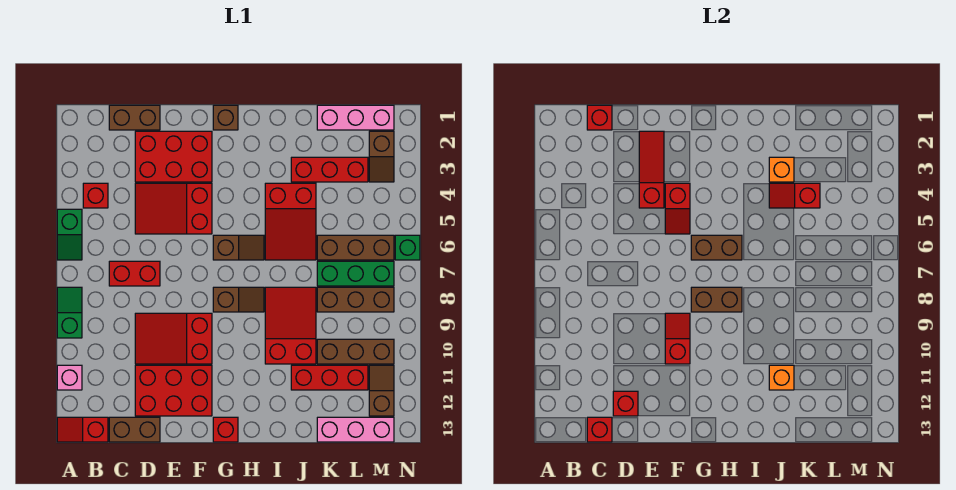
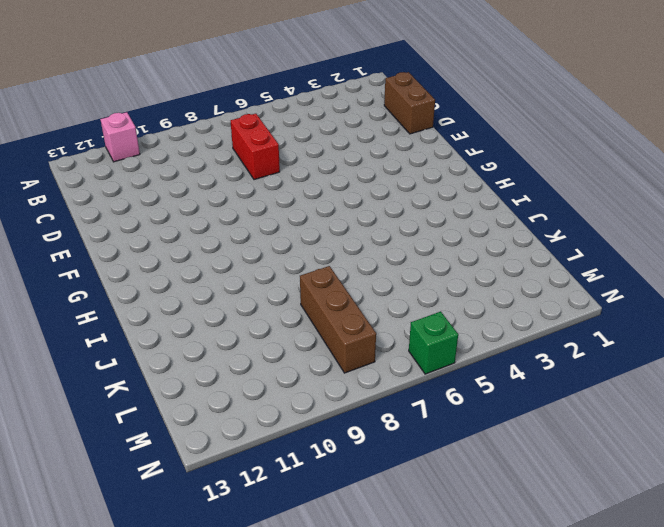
none -> green 1x2 slope [57,209,82,260]
none -> green 1x2 slope [57,287,82,338]
none -> red 1x2 slope [57,417,108,442]
none -> red 1x1 brick [83,183,108,208]

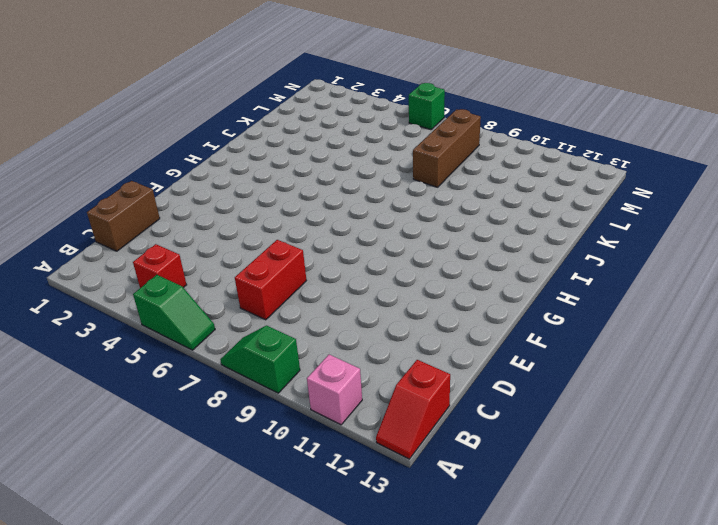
none -> brown 1x2 brick [109,417,160,442]
none -> red 2x3 brick [135,131,212,182]
none -> red 2x3 slope [135,183,212,234]
none -> red 2x3 slope [135,313,212,364]

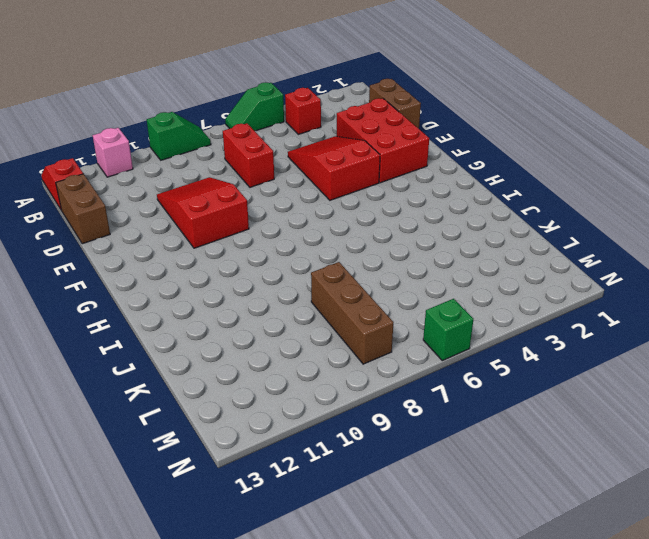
none -> red 2x3 brick [135,365,212,416]
none -> brown 1x1 brick [213,105,238,130]
none -> brown 1x2 slope [213,235,264,260]
none -> brown 1x2 slope [213,287,264,312]

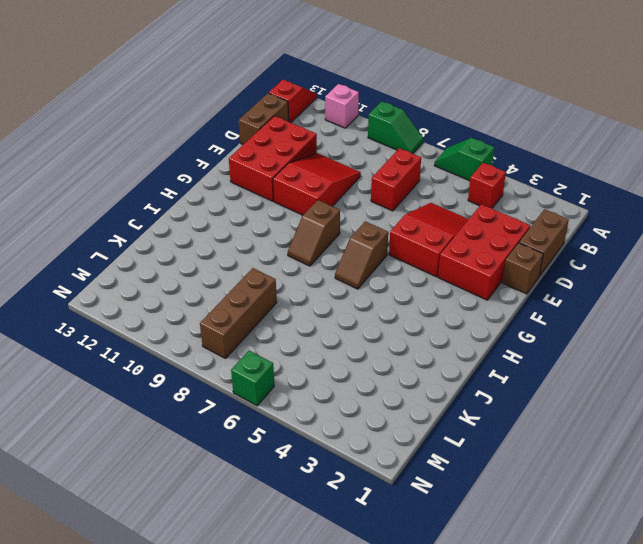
brown 1x1 brick [502,243,543,294] -> brown 1x1 brick moved to [213,105,238,130]
none -> red 1x1 brick [213,417,238,442]
none -> red 2x3 slope [265,183,316,260]
none -> red 2x3 slope [265,287,316,364]
none -> red 1x3 brick [291,157,368,182]

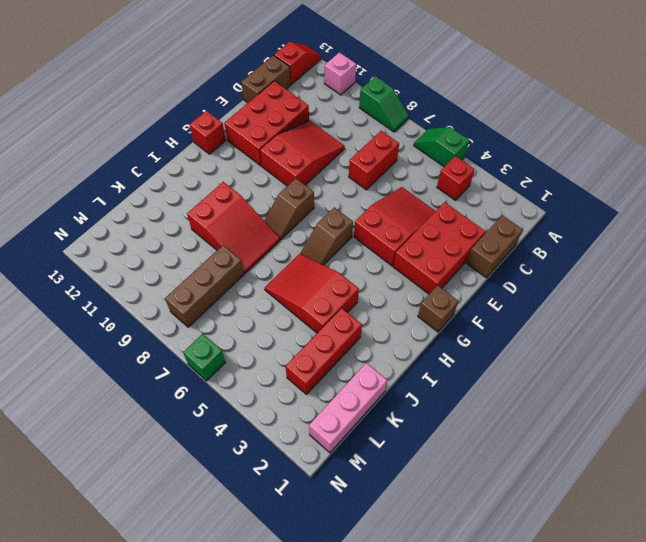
none -> red 1x3 brick [291,365,368,390]
none -> brown 1x3 brick [317,235,394,260]
none -> green 1x3 brick [317,261,394,286]
none -> brown 1x3 brick [317,339,394,364]

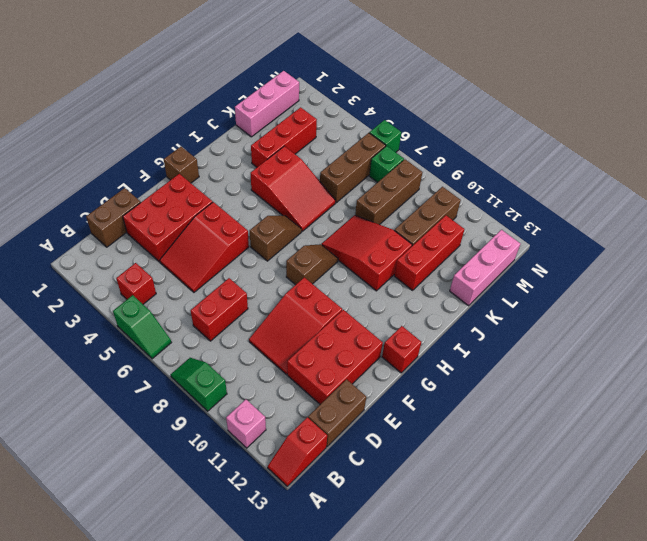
green 1x1 brick [369,146,404,182] -> green 1x3 brick [317,261,394,286]
none -> brown 1x2 slope [369,131,394,182]
none -> brown 1x2 slope [369,365,394,416]
none -> red 1x1 brick [587,105,612,130]
none -> red 1x1 brick [587,417,612,442]

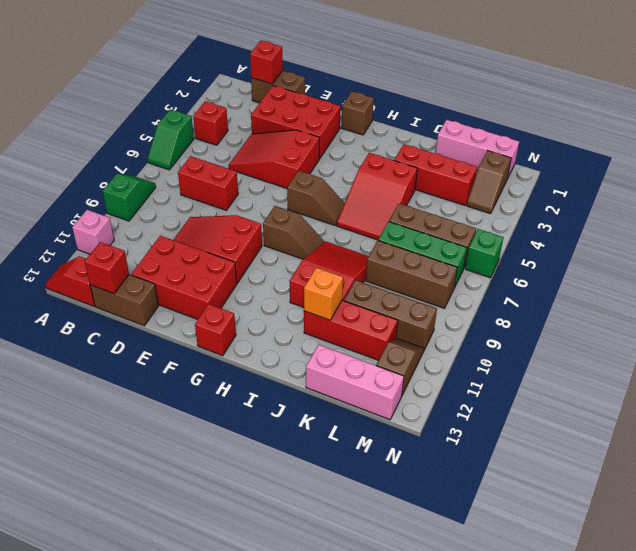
none -> red 1x1 brick [613,391,638,416]
none -> red 1x3 slope [639,131,664,208]
none -> red 1x2 slope [665,183,690,234]
none -> red 1x2 slope [665,313,690,364]

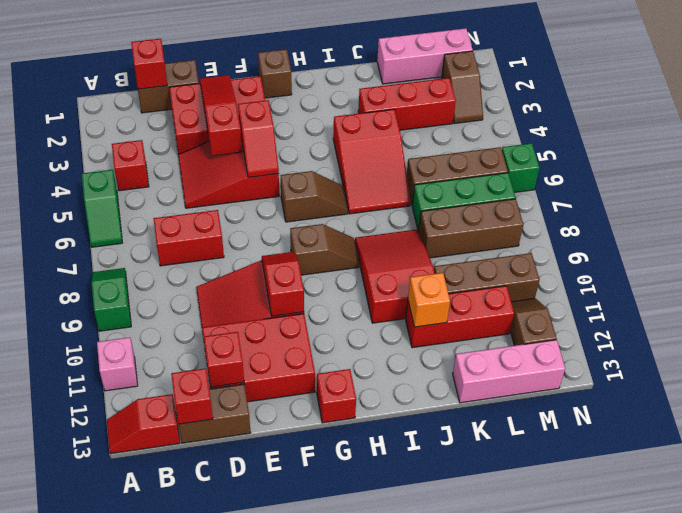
none -> brown 1x2 brick [691,235,742,260]
none -> brown 1x2 brick [691,287,742,312]
none -> orange 1x1 brick [769,157,794,182]
none -> red 1x2 slope [769,183,820,208]

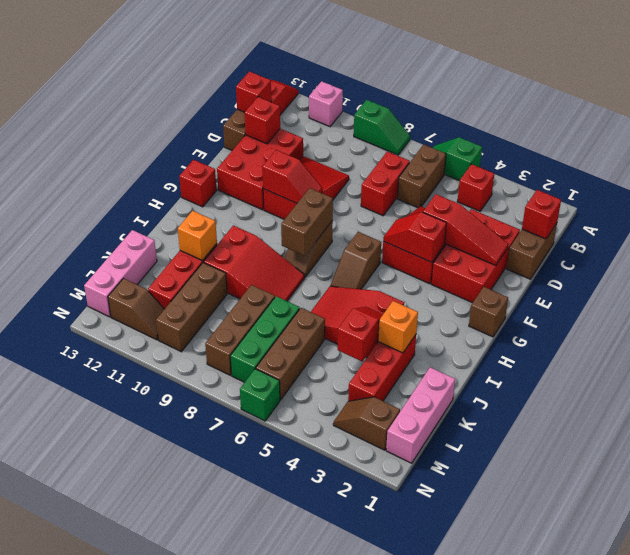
brown 1x2 brick [397,144,446,208] -> brown 1x2 brick moved to [691,235,742,260]

